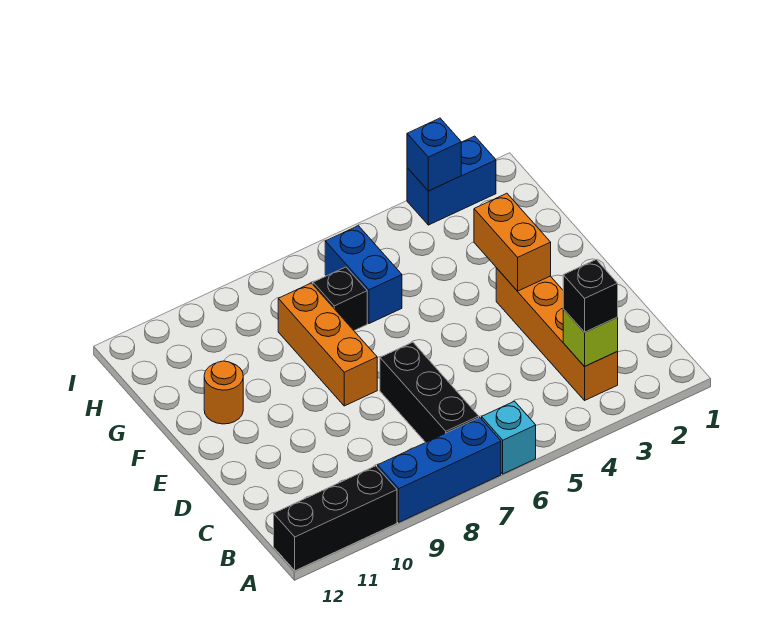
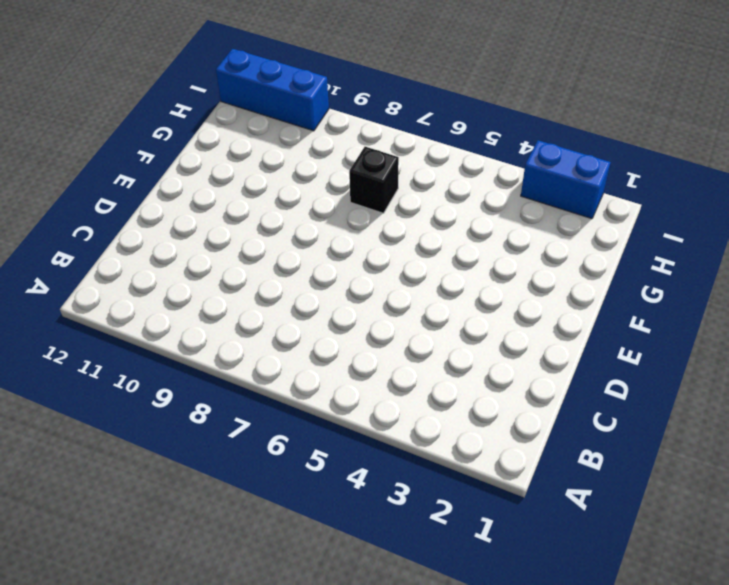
blue 1x3 brick [216,49,329,131] -> blue 1x3 brick moved to [378,417,501,522]
none -> cyan 1x1 brick [482,401,536,474]
none -> black 1x3 brick [274,466,397,571]
none -> orange 1x4 brick [496,268,618,400]

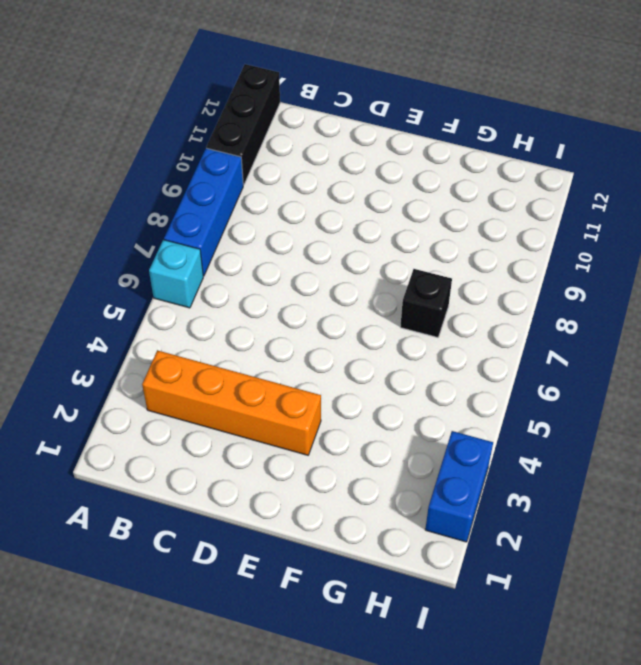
none -> black 1x3 brick [380,342,479,442]
none -> orange 1x3 brick [278,283,377,406]
none -> orange 1x1 round brick [204,361,243,424]

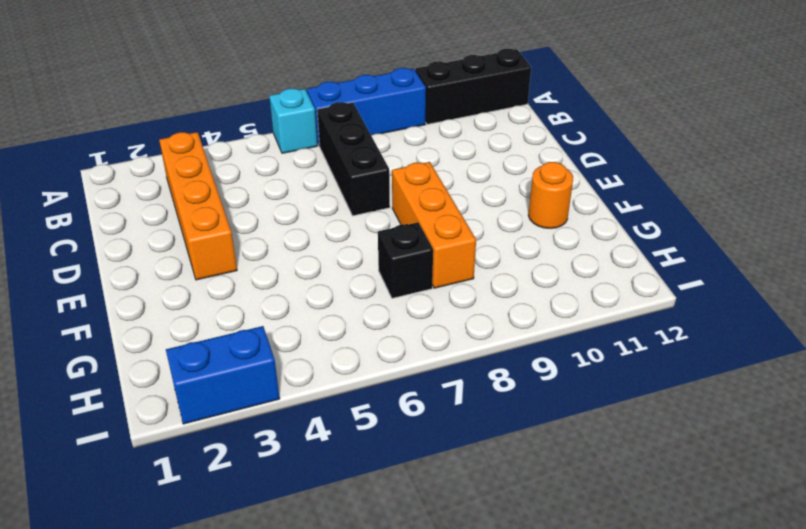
none -> blue 1x2 brick [325,226,402,324]
none -> lime 1x1 brick [563,309,618,367]
none -> orange 1x2 brick [474,193,551,291]

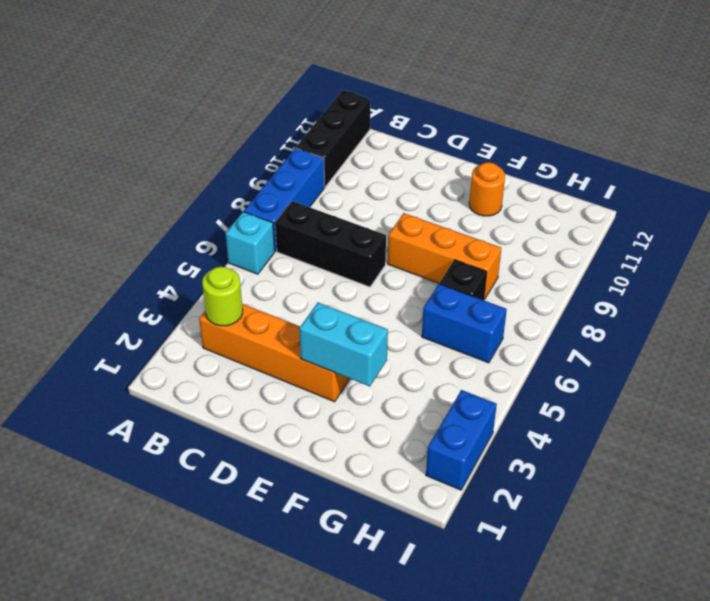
lime 1x1 round brick [202,267,243,326] -> lime 1x1 brick [563,309,618,367]
cyan 1x2 brick [299,303,388,386] -> orange 1x2 brick [474,193,551,291]
none -> blue 1x1 brick [407,118,461,191]
none -> black 1x1 brick [563,260,618,332]

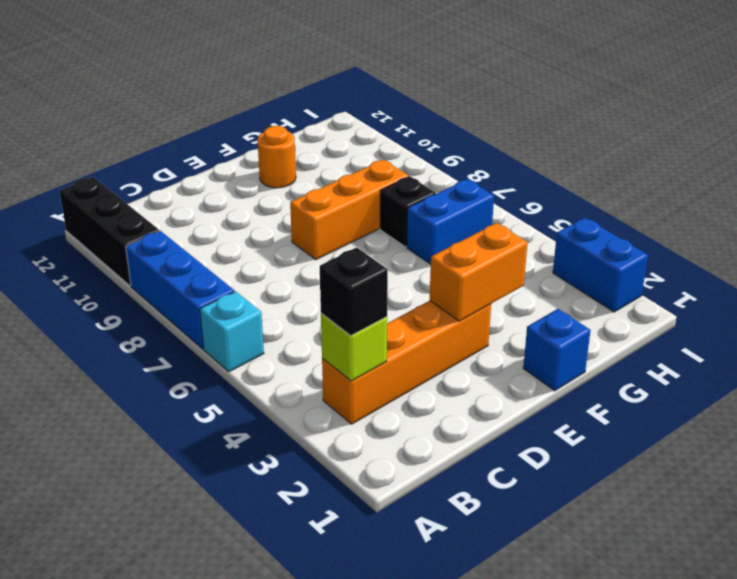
blue 1x1 brick [523,309,591,391] -> blue 1x1 brick moved to [407,118,461,191]
none -> black 1x3 brick [380,342,479,442]

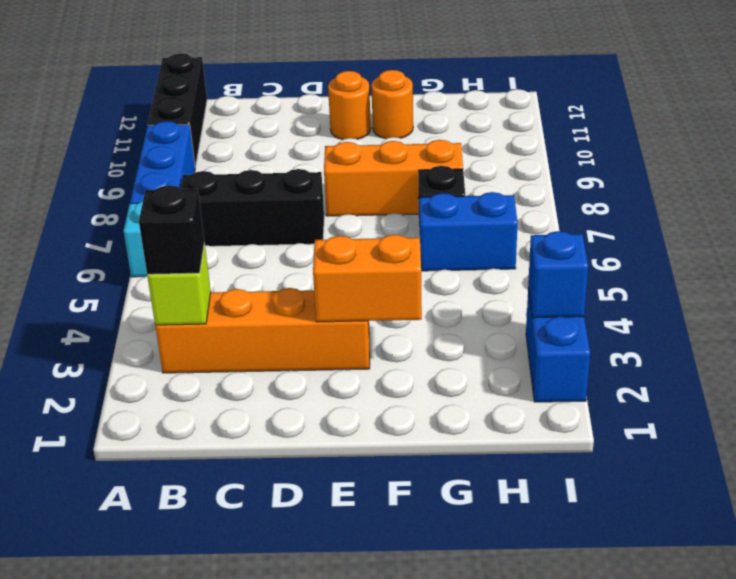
orange 1x1 round brick [328,71,371,140] -> none

